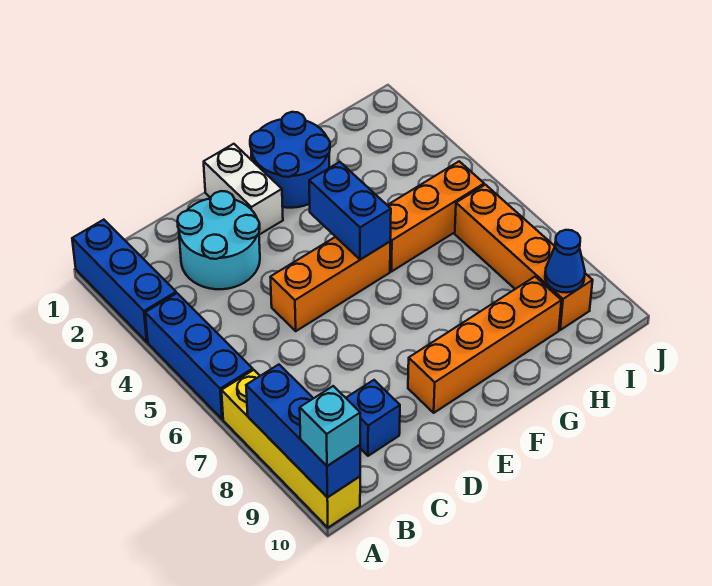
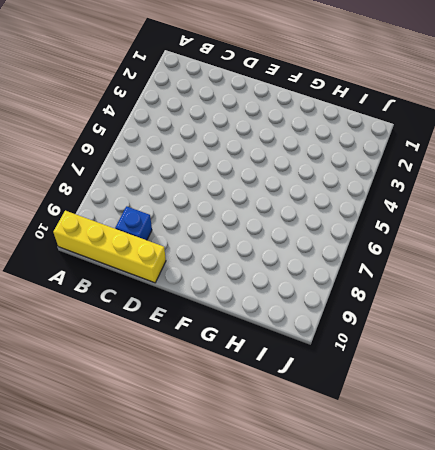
yellow 1x4 brick [53,211,166,283] -> yellow 1x4 brick turned to [221,370,360,528]
none -> blue 1x3 brick [72,220,176,342]
none -> blue 1x3 brick [145,293,253,419]
none -> cyan 2x2 round brick [177,191,260,289]

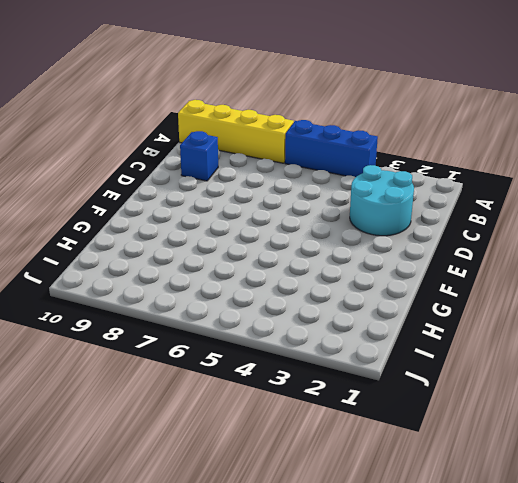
none -> blue 1x3 brick [72,220,176,342]
none -> orange 1x3 brick [271,237,390,331]
none -> white 1x2 brick [204,144,283,235]

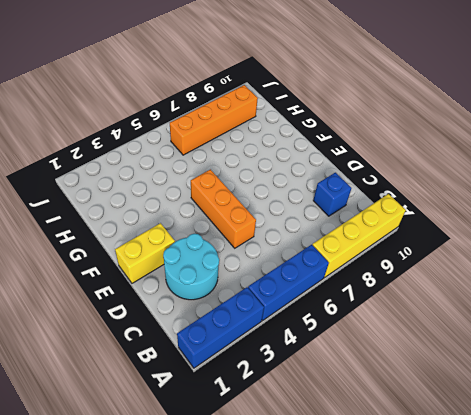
yellow 1x2 brick [115,223,175,283] -> white 1x2 brick [204,144,283,235]
none -> orange 1x4 brick [408,277,561,413]
none -> blue 2x2 round brick [250,112,330,208]
none -> orange 1x3 brick [387,161,484,271]

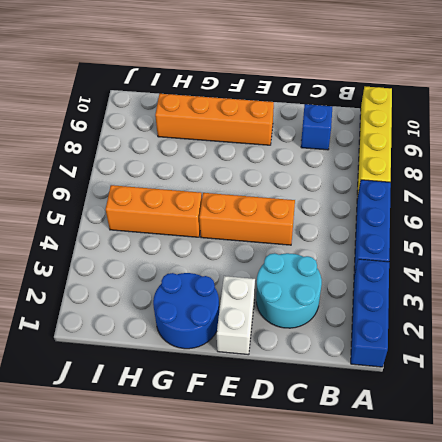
none -> orange 1x4 brick [455,185,593,330]
none -> blue 1x3 brick [246,365,360,497]
none -> blue 1x2 brick [309,162,391,260]

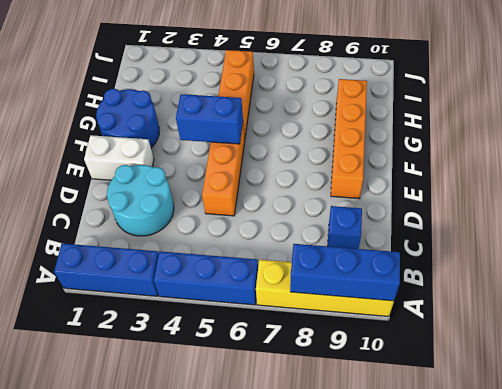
none -> orange 1x4 brick [455,185,593,330]
none -> blue 1x1 cone [545,230,585,293]
none -> cyan 1x1 brick [300,386,360,466]

